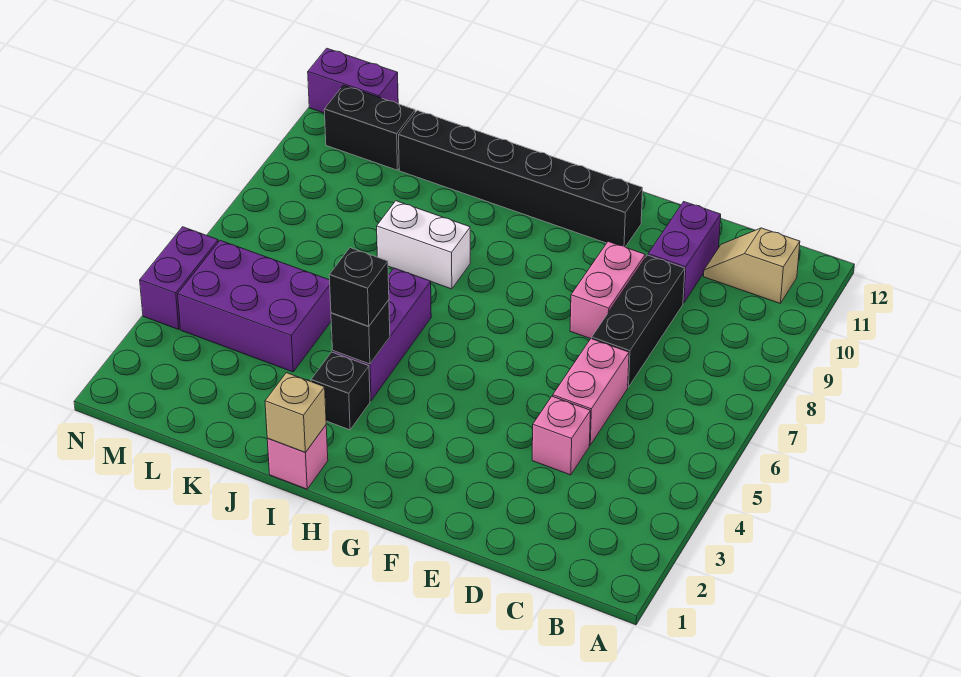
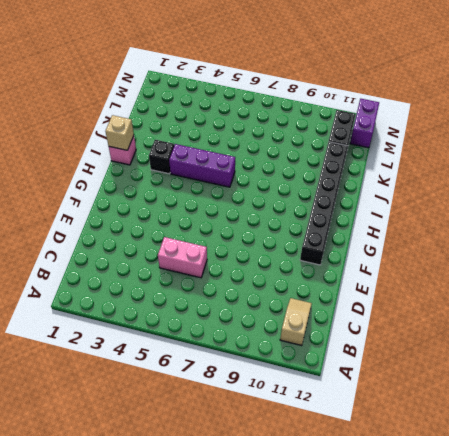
none -> pink 1x1 brick [532,396,591,475]
none -> black 1x3 brick [592,255,685,387]
none -> purple 1x2 brick [648,202,721,303]

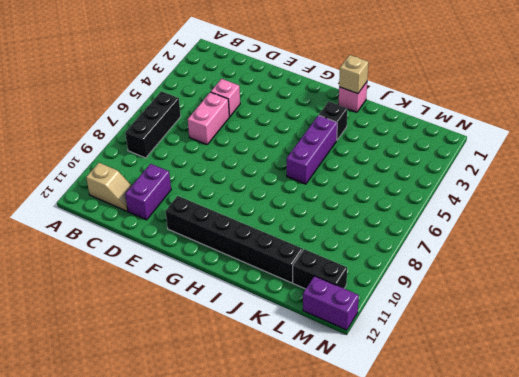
black 1x3 brick [125,91,181,158] -> black 1x3 brick moved to [592,255,685,387]
none -> pink 1x2 brick [570,242,645,339]
none -> white 1x2 brick [377,201,470,289]
none -> purple 2x3 brick [178,240,331,372]

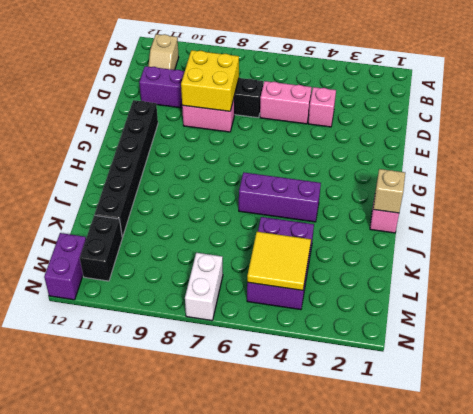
yellow 2x2 brick [181,50,239,111] -> none
yellow 2x2 tile [247,232,311,290] -> none
white 1x2 brick [185,253,223,321] -> white 1x2 brick moved to [377,201,470,289]
none -> black 1x1 brick [311,352,370,430]
none -> purple 1x2 brick [140,227,218,329]
none -> black 1x1 brick [331,300,390,364]

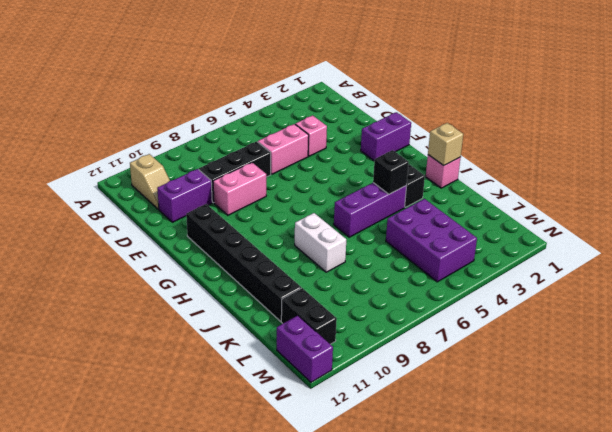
purple 1x2 brick [361,112,411,161] -> purple 1x2 brick moved to [140,227,218,329]
none -> black 1x1 brick [329,248,389,326]

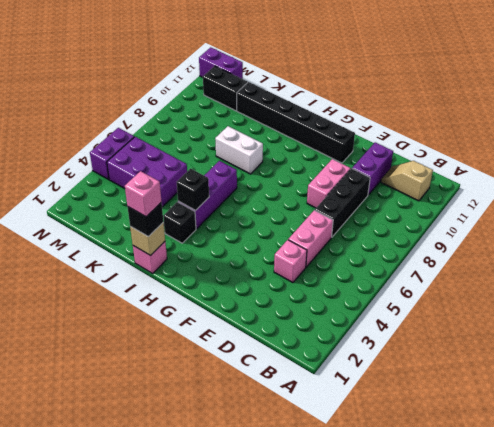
black 1x1 brick [127,203,163,237] -> black 1x1 brick moved to [329,248,389,326]
pink 1x1 brick [125,171,162,217] -> none

